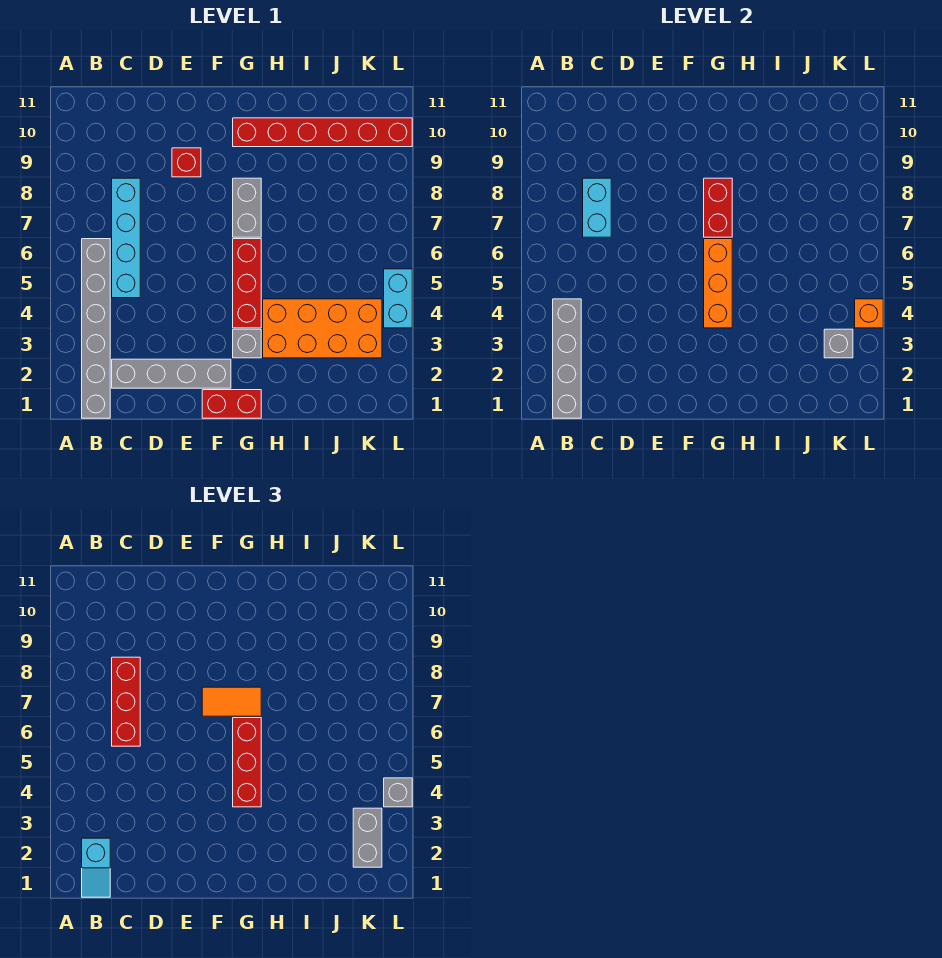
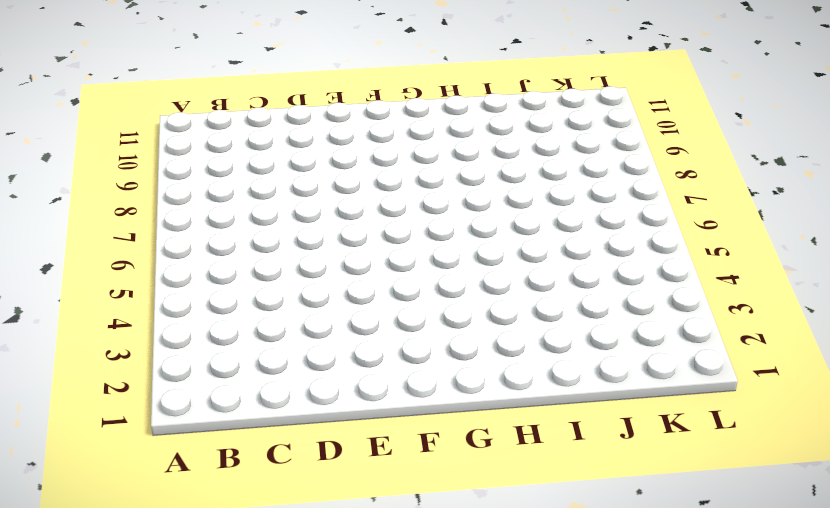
none -> grey 1x6 brick [82,239,110,418]
none -> grey 1x4 brick [112,359,231,388]
none -> cyan 1x4 brick [112,178,140,298]

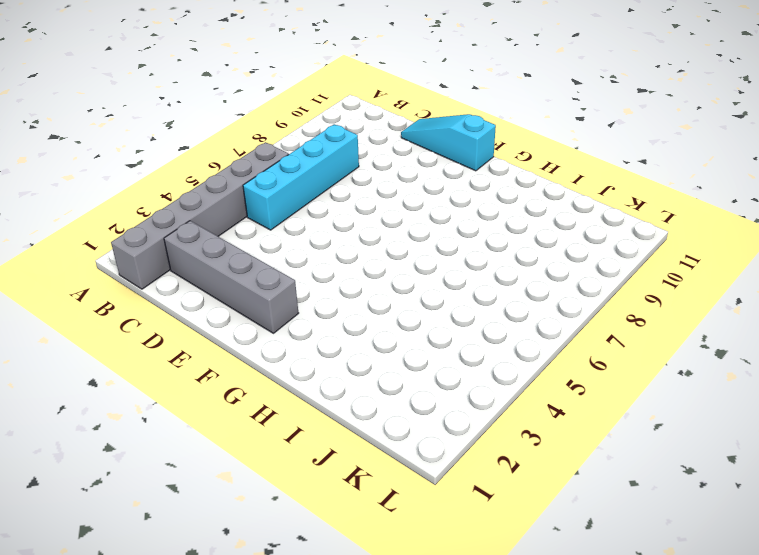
cyan 1x3 slope [401,114,496,171] -> none
none -> red 1x1 brick [172,148,201,177]
none -> red 1x2 brick [202,390,261,418]
none -> grey 1x1 brick [233,329,261,358]

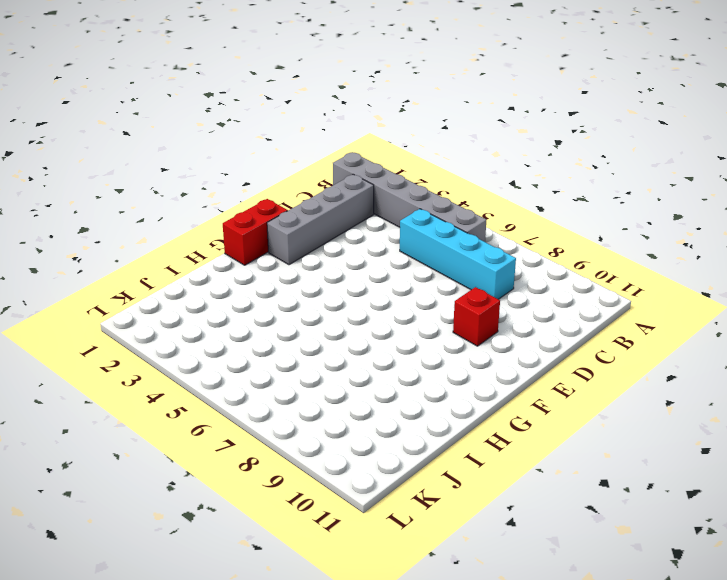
none -> grey 1x1 brick [233,329,261,358]
none -> red 1x3 brick [233,239,261,328]
none -> grey 1x2 brick [233,178,261,237]

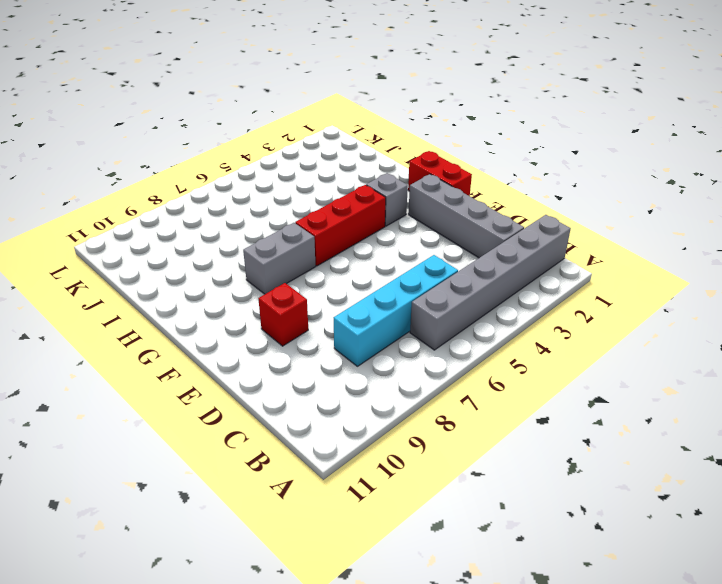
none -> red 1x6 brick [233,118,412,147]
none -> orange 2x4 brick [263,299,382,358]
none -> cyan 1x2 brick [384,269,412,328]

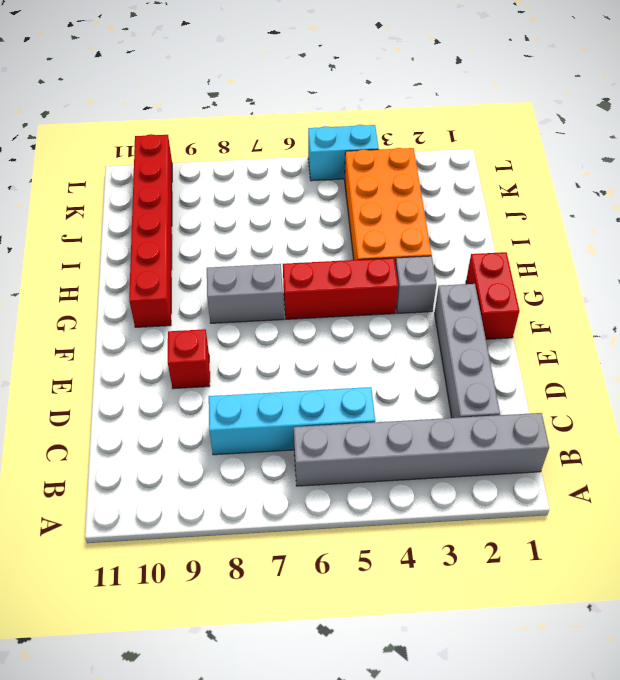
none -> grey 1x4 brick [553,299,581,418]
none -> cyan 1x2 brick [583,178,611,237]
none -> orange 1x3 brick [704,239,732,328]

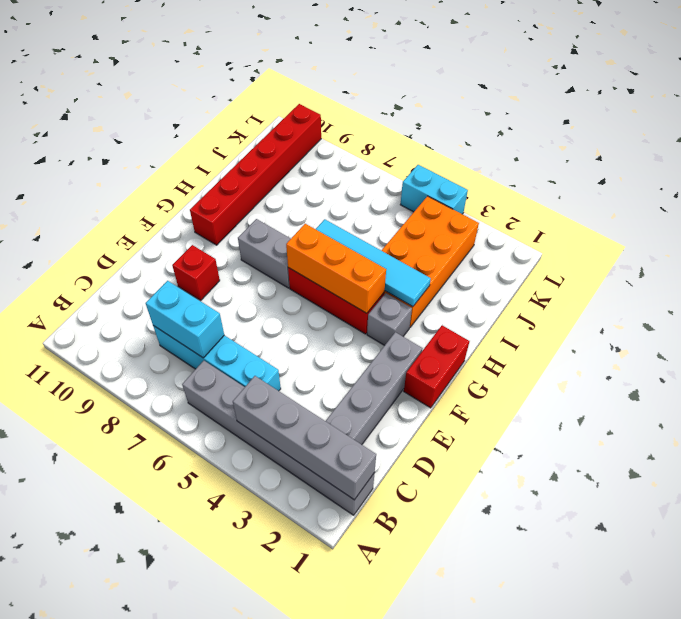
cyan 1x4 tile [316,219,431,307] -> none
none -> red 1x2 brick [704,178,732,237]
none -> grey 1x1 brick [824,329,853,358]
none -> orange 1x1 brick [855,299,883,328]

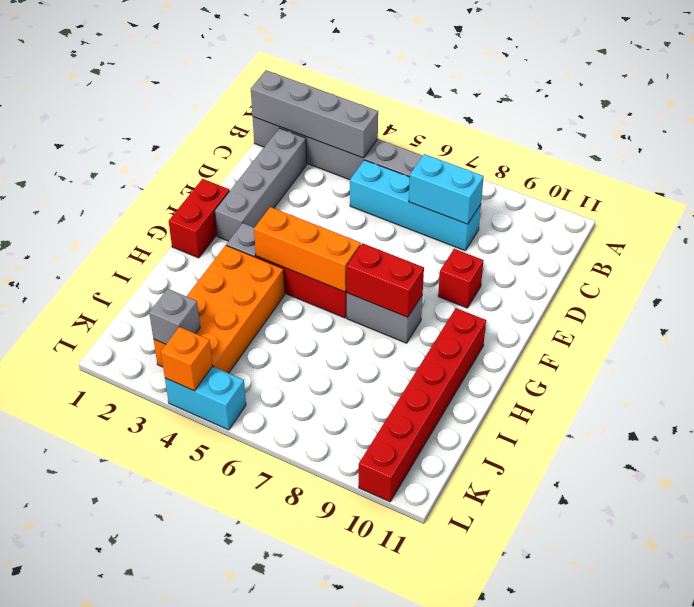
none -> cyan 1x2 slope [82,838,110,897]
none -> red 1x3 brick [112,657,140,746]
none -> orange 1x2 tile [202,687,261,716]

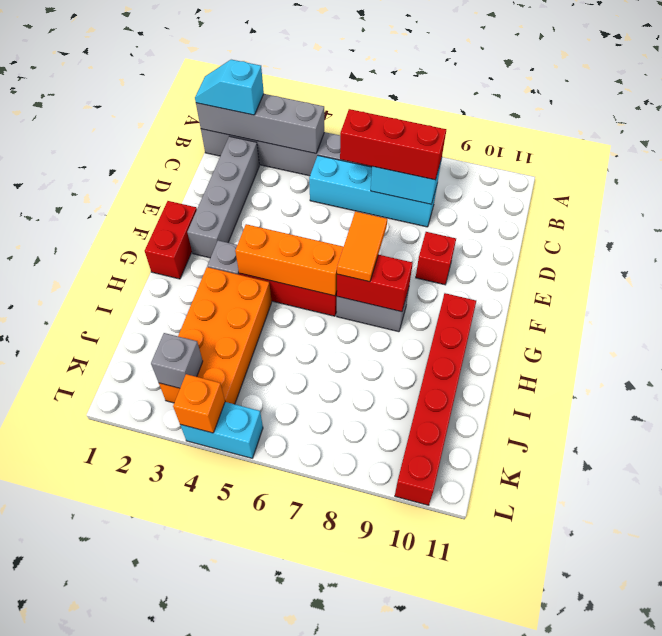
none -> red 1x3 brick [233,718,261,807]
none -> grey 1x2 brick [353,808,382,867]
none -> grey 1x1 brick [384,778,412,807]

